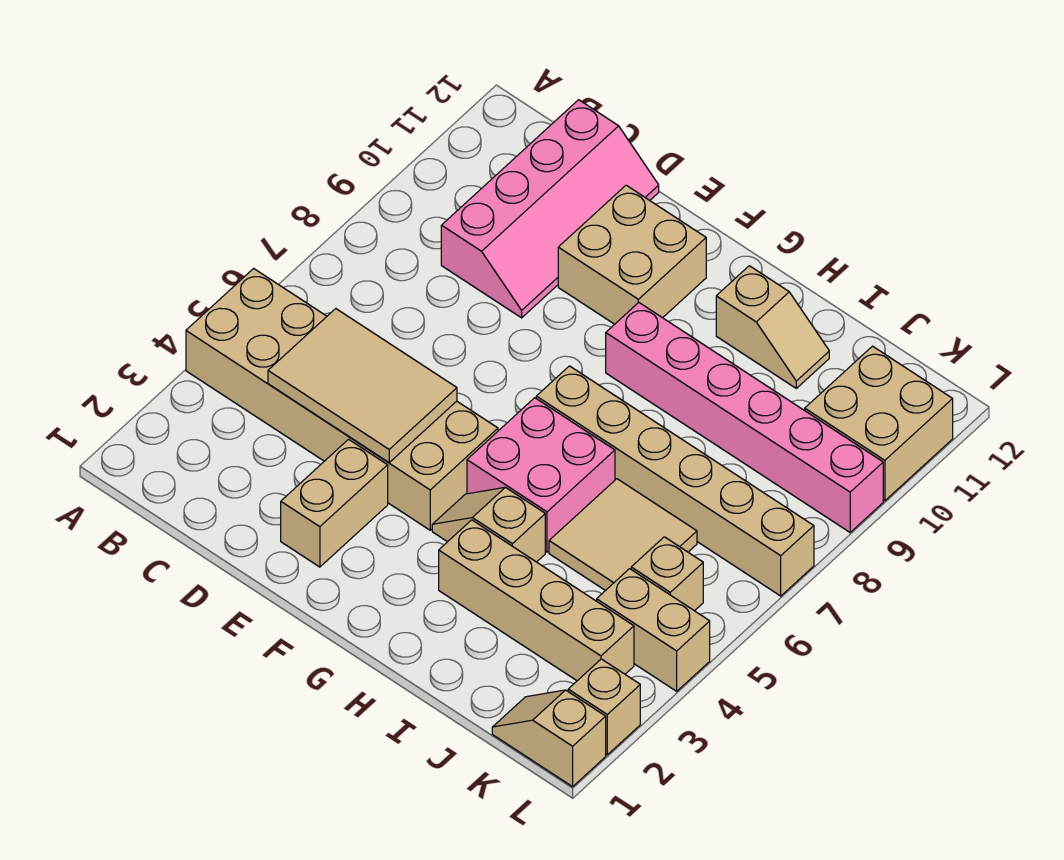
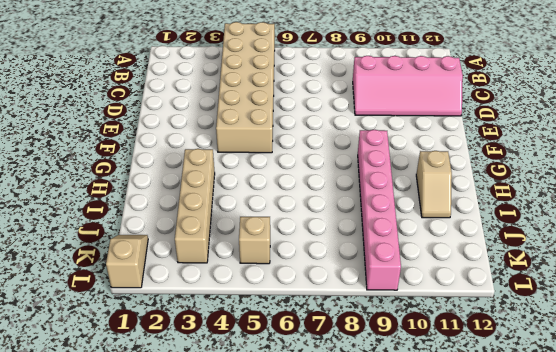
none -> tan 1x2 brick [281,439,388,567]
none -> tan 2x2 brick [558,185,706,324]
none -> tan 1x2 slope [432,487,545,562]

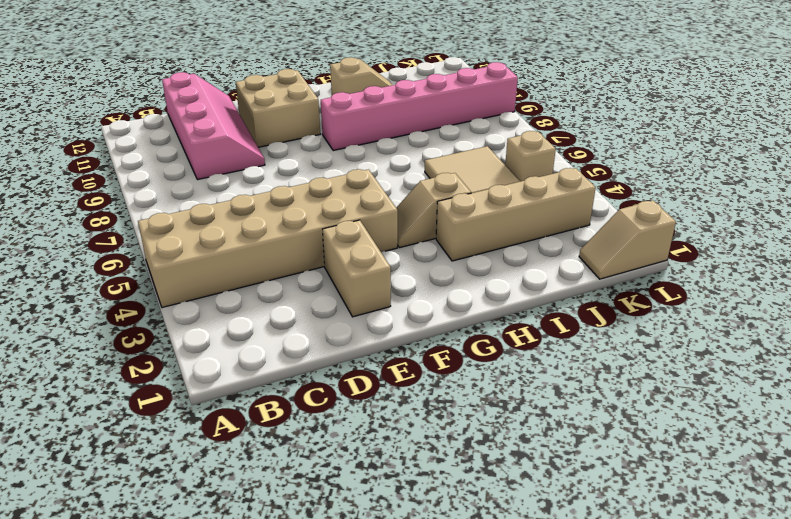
none -> pink 2x2 brick [467,398,615,552]
none -> tan 1x6 brick [536,366,814,596]
none -> tan 1x2 brick [597,569,710,691]

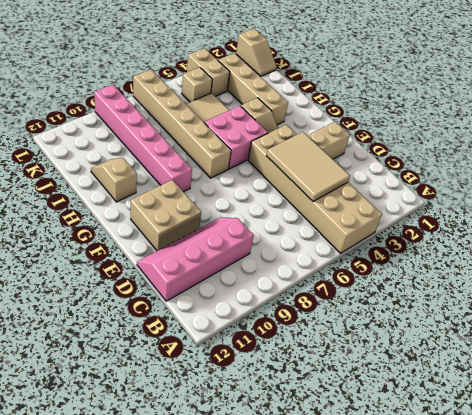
none -> tan 2x2 brick [805,346,953,501]
none -> tan 1x1 brick [568,659,640,755]

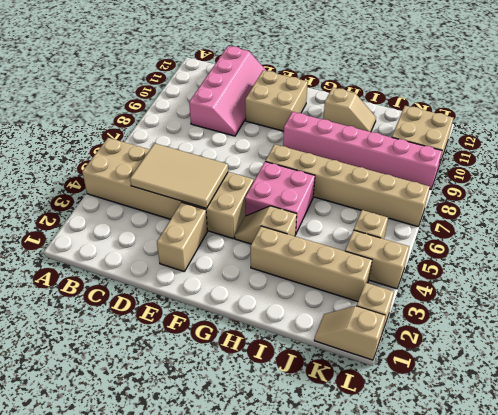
none -> tan 2x2 tile [549,479,697,591]

